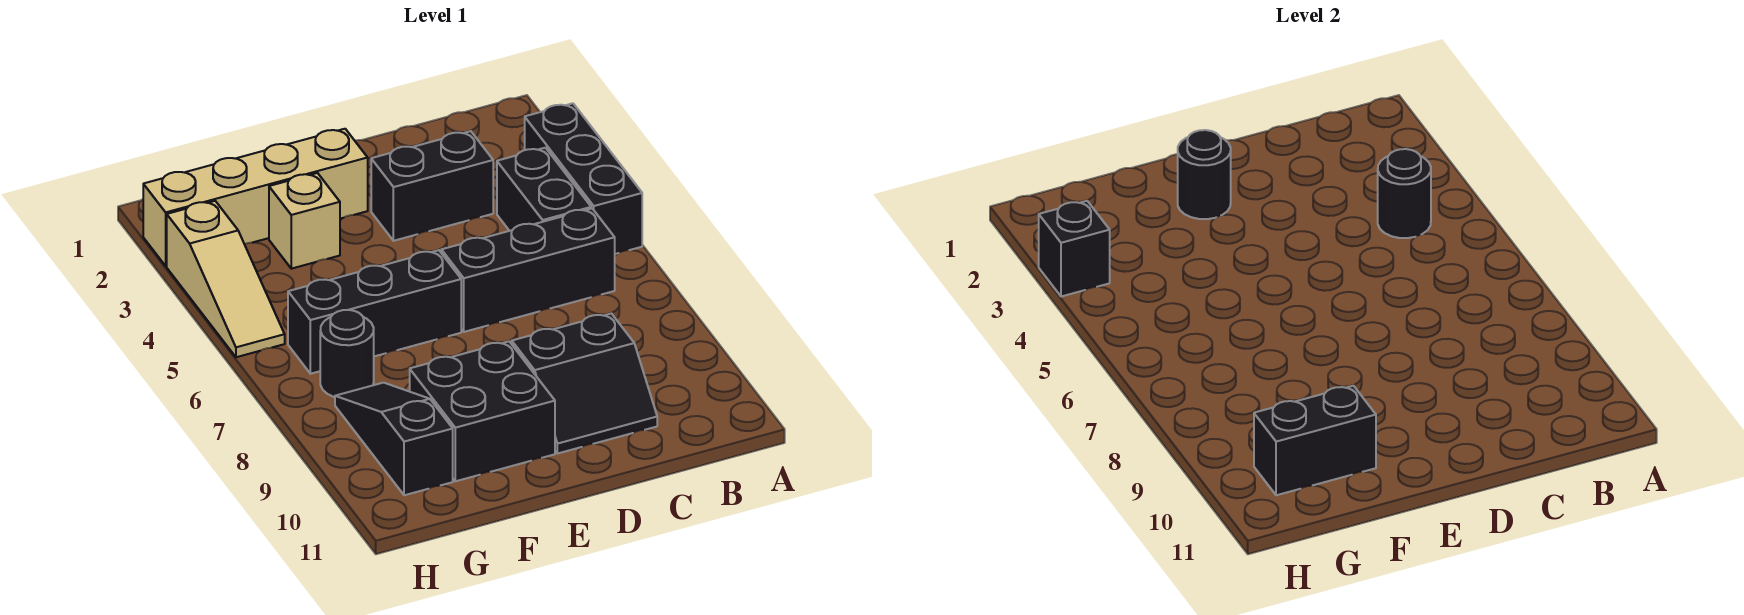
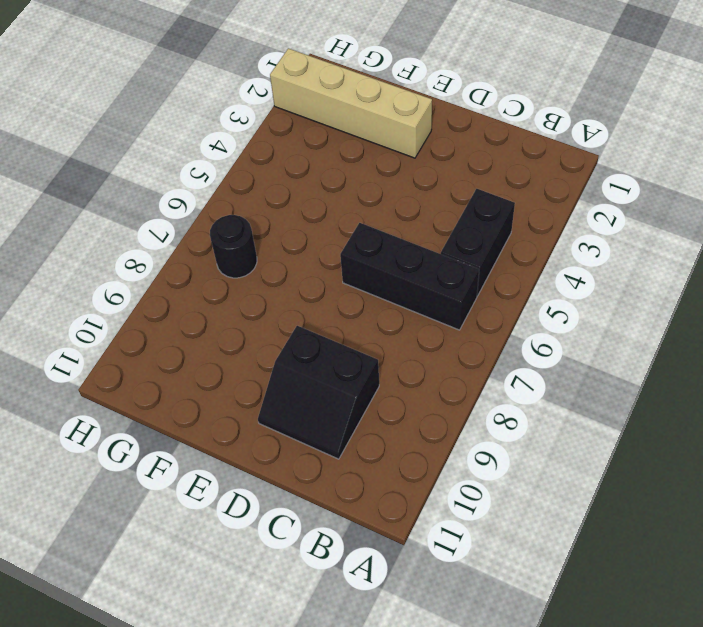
none -> black 1x3 brick [525,103,642,254]
none -> black 1x2 brick [371,131,493,241]
none -> black 1x3 brick [288,250,461,374]

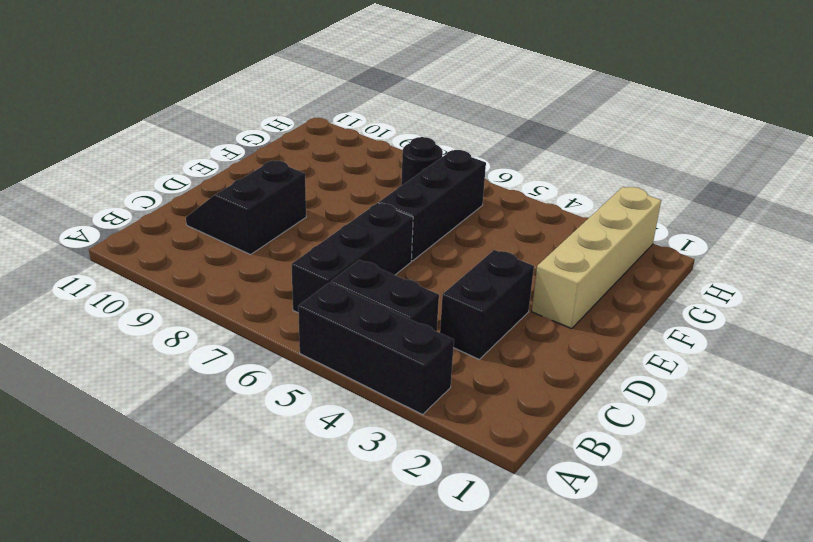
none -> black 2x2 brick [410,341,555,481]
none -> tan 1x1 brick [269,173,340,269]
none -> black 1x3 slope [335,383,453,495]

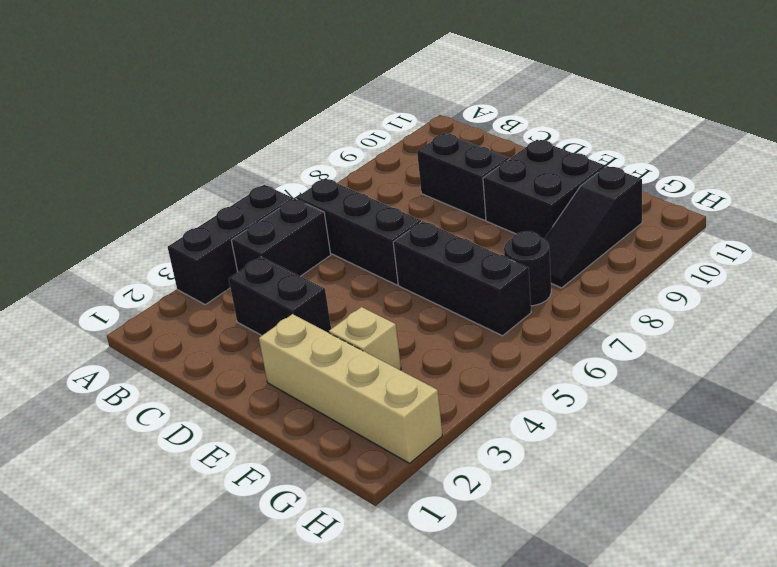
none -> tan 1x3 slope [167,201,285,357]
none -> black 1x1 round brick [1378,149,1431,238]
none -> black 1x1 round brick [1178,130,1231,219]

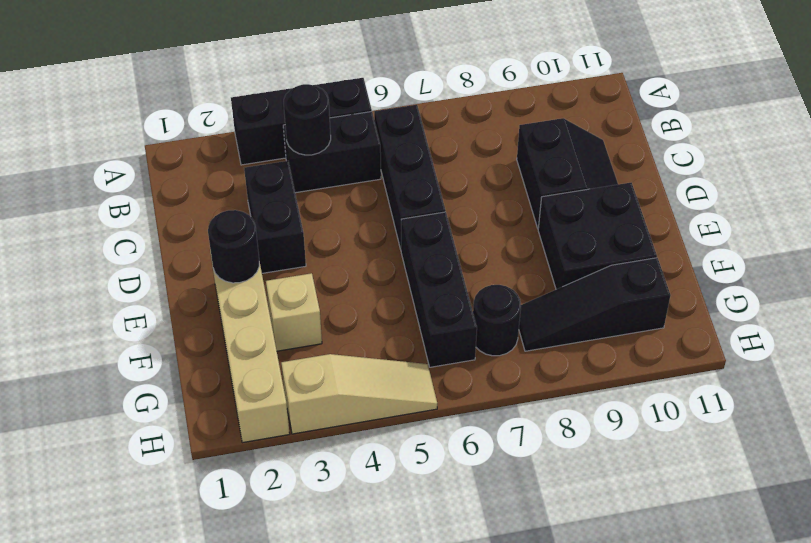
none -> black 1x2 brick [1254,386,1376,495]
none -> black 1x1 brick [1039,201,1110,297]

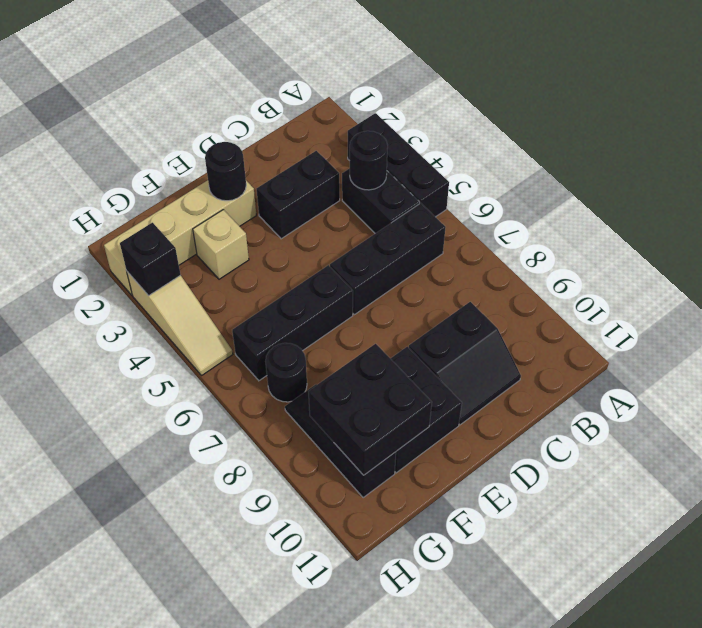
black 2x2 brick [308,344,432,475] -> black 1x2 brick [1254,386,1376,495]

